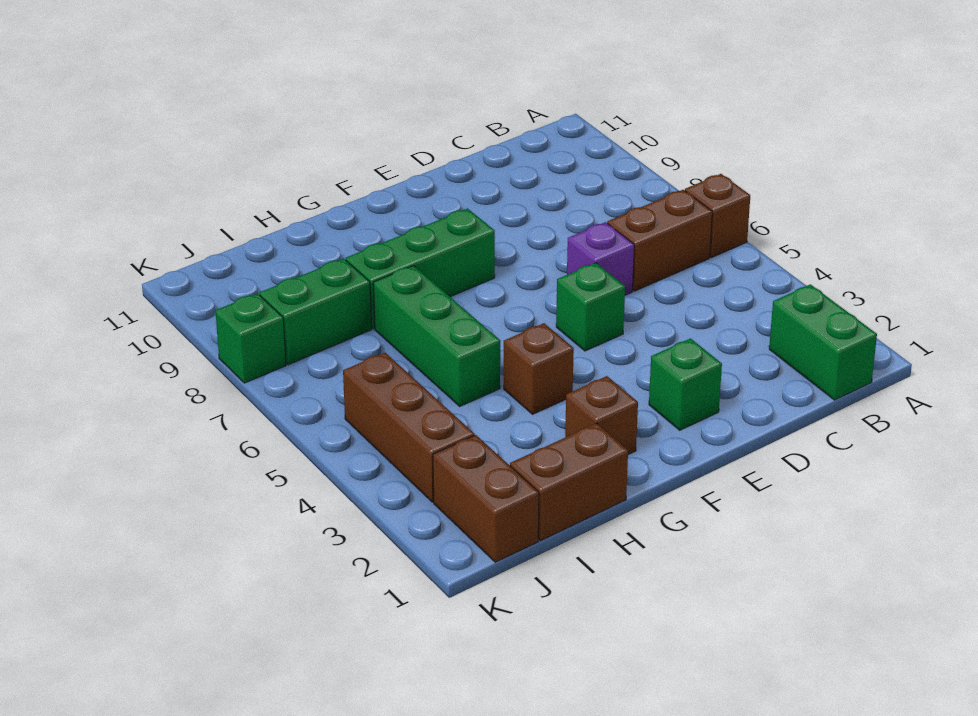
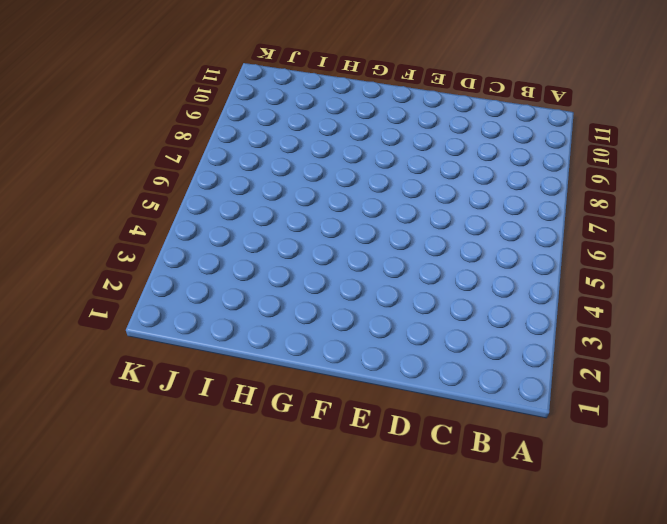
none -> brown 1x1 brick [685,174,750,258]
none -> green 1x2 brick [769,284,877,400]
none -> brown 1x2 brick [607,190,712,291]

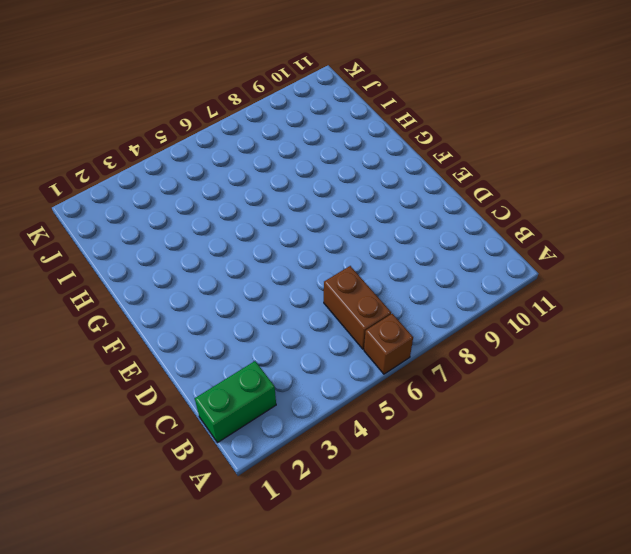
none -> purple 1x1 brick [567,222,634,295]
none -> green 1x1 brick [649,338,722,430]
none -> green 1x1 brick [556,263,625,351]

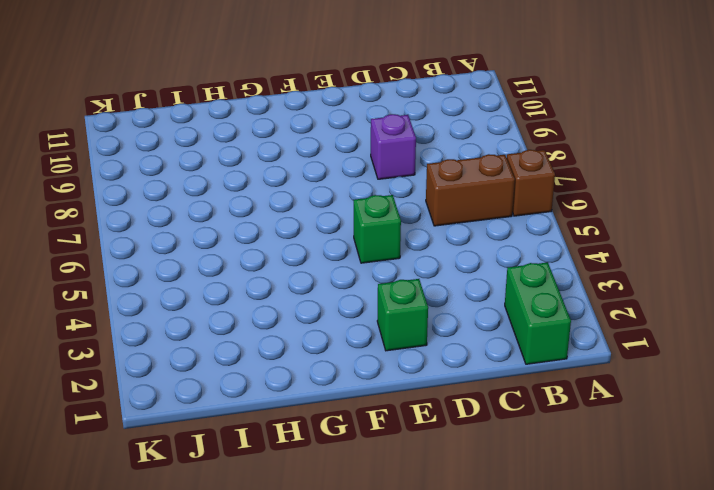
purple 1x1 brick [371,114,416,179] -> purple 1x1 brick moved to [567,222,634,295]
none -> green 1x3 brick [346,208,495,329]
none -> brown 1x1 brick [565,376,638,455]
none -> brown 1x1 brick [504,323,574,414]

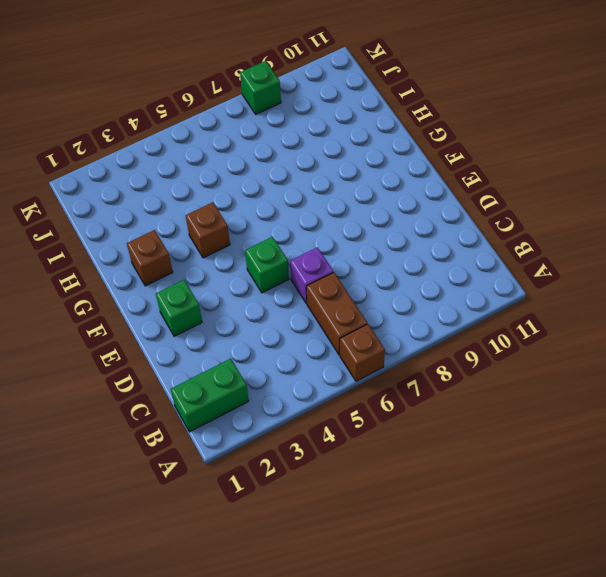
none -> green 1x3 brick [346,208,495,329]
none -> brown 1x2 brick [510,423,628,541]
none -> green 1x3 brick [373,266,500,406]

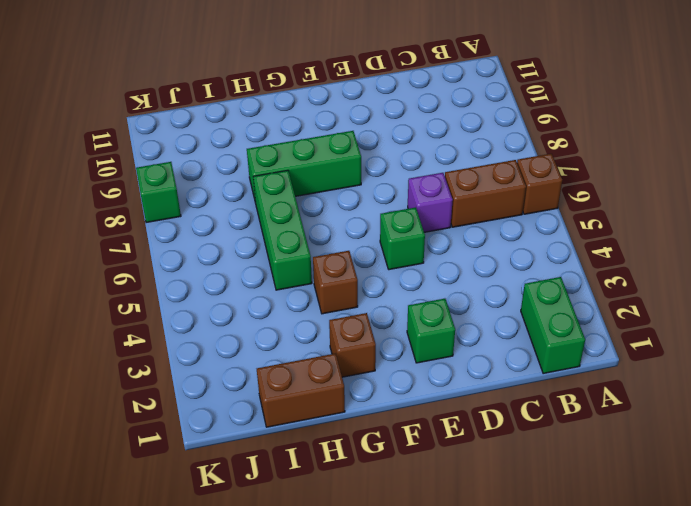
none -> green 1x2 brick [260,259,372,365]
none -> brown 1x2 brick [433,435,539,562]
none -> brown 1x3 brick [343,353,475,502]

